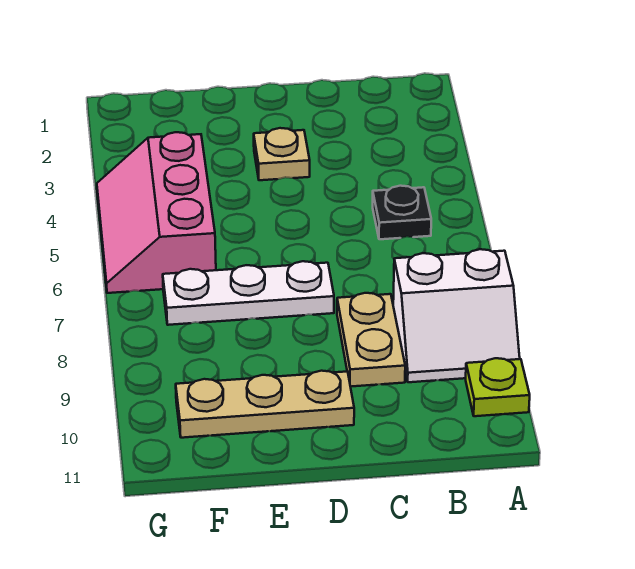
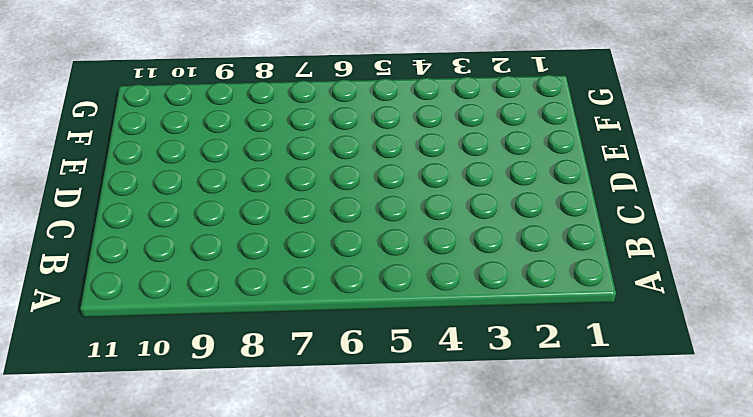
none -> white 2x2 slope [393,249,520,382]
none -> lime 1x1 plate [466,358,530,416]

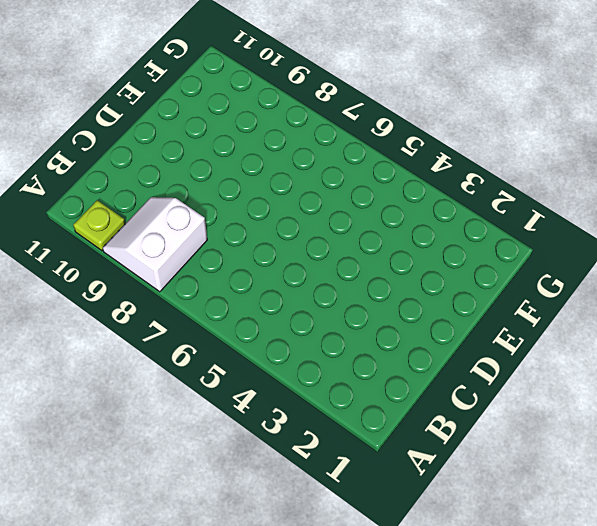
none -> black 1x1 plate [373,186,431,239]
none -> tan 1x2 plate [337,293,405,387]

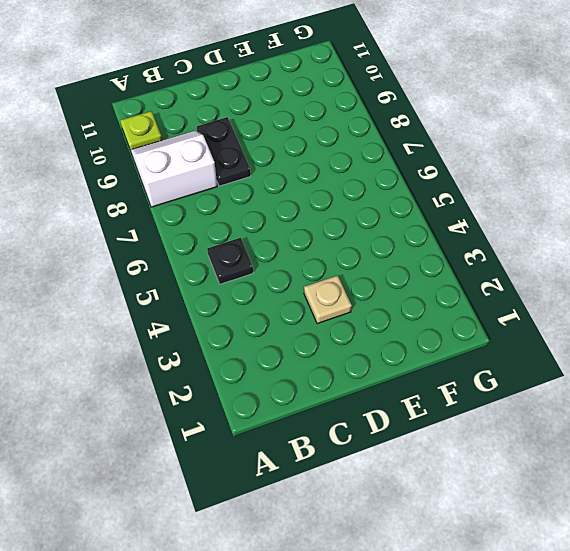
black 1x2 plate [197,117,251,186] -> tan 1x2 plate [337,293,405,387]
none -> white 1x3 plate [163,261,334,325]
none -> tan 1x3 plate [176,371,354,438]

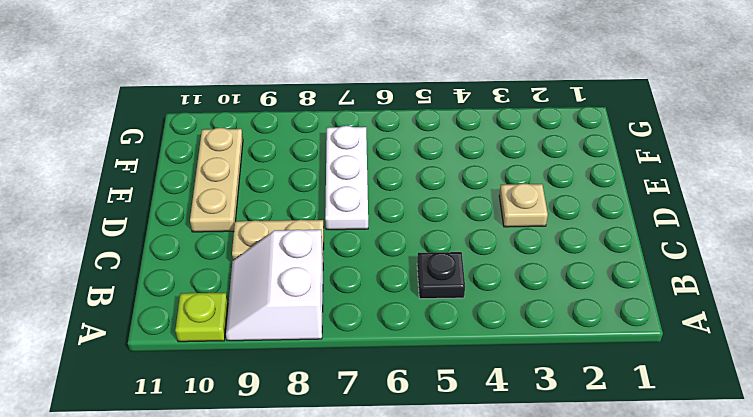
none -> pink 2x3 slope [97,132,216,293]

